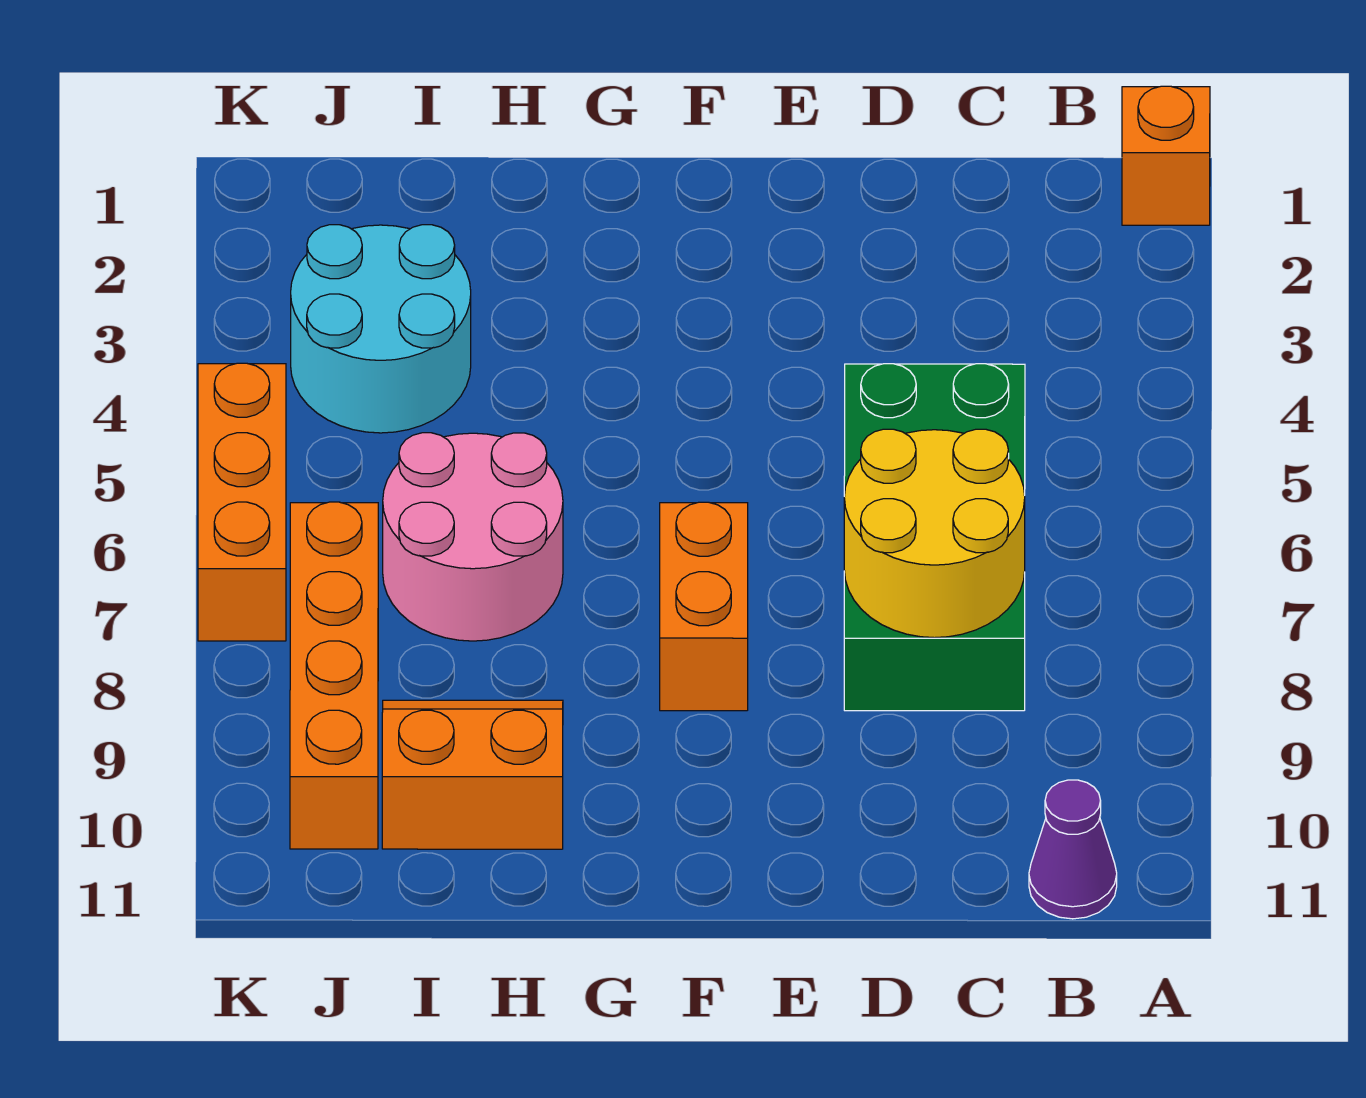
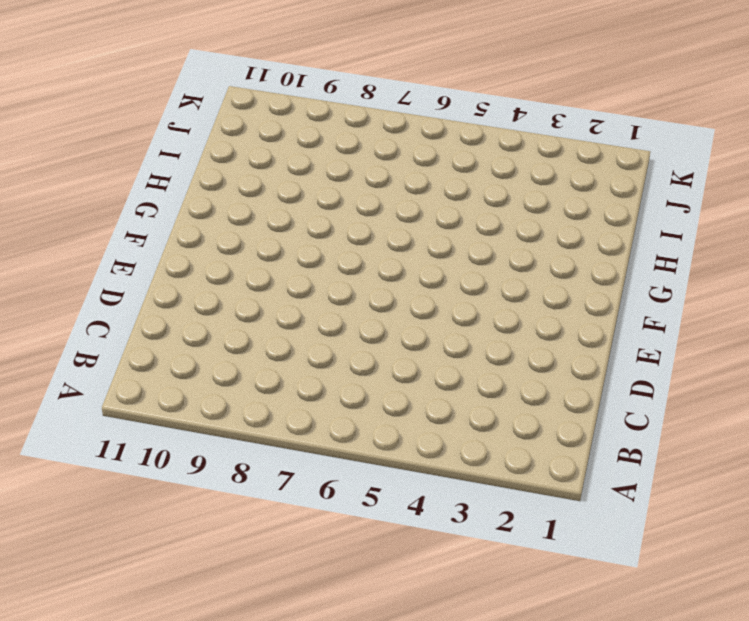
none -> orange 1x1 brick [1122,86,1210,225]
none -> purple 1x1 cone [1029,780,1117,919]

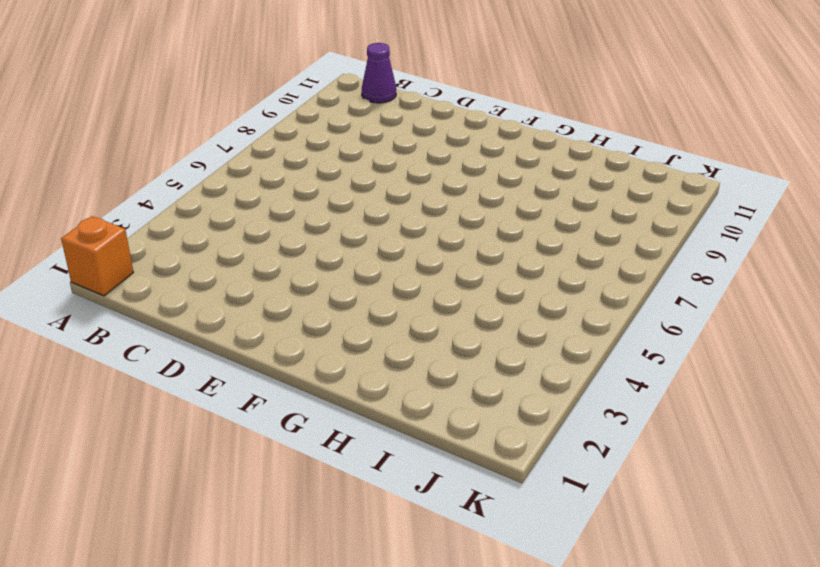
none -> green 2x4 brick [844,364,1025,711]
none -> orange 1x2 brick [660,502,748,711]

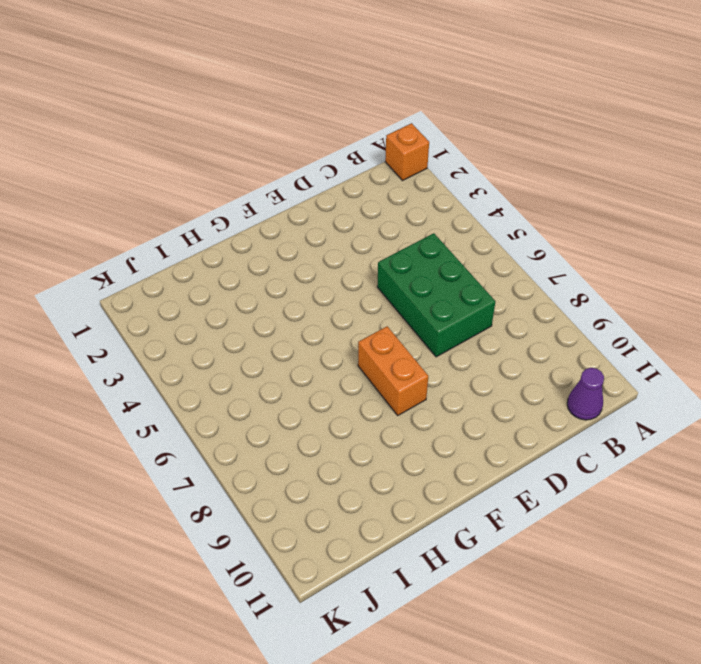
green 2x3 brick [377,233,495,357] -> green 2x4 brick [844,364,1025,711]
none -> pink 2x2 round brick [383,433,563,641]
none -> orange 2x2 slope [382,700,563,849]

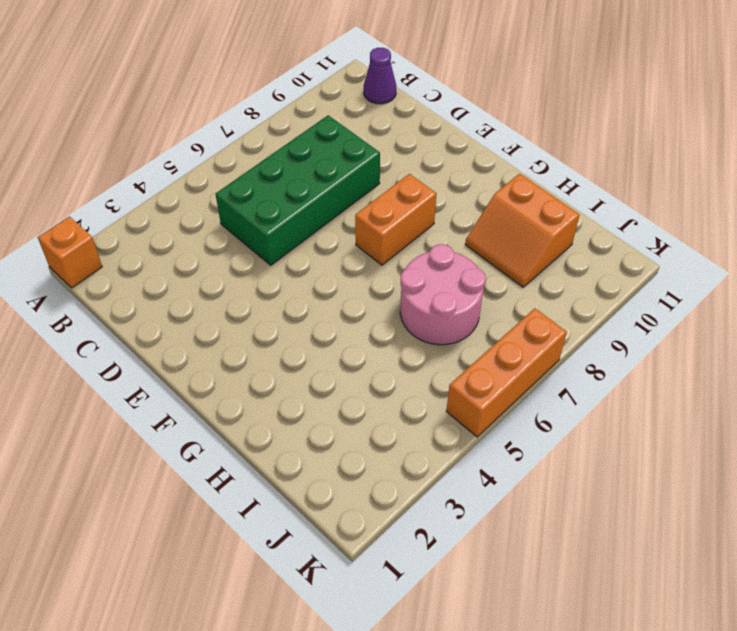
none -> cyan 2x2 round brick [291,225,471,433]
none -> orange 1x4 brick [290,502,378,849]

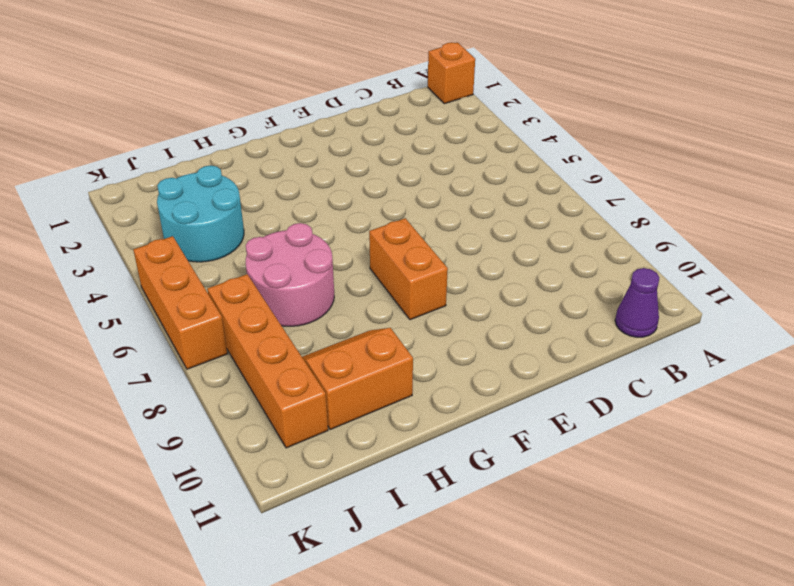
none -> green 2x4 brick [844,364,1025,711]
none -> yellow 2x2 round brick [844,429,1025,638]

